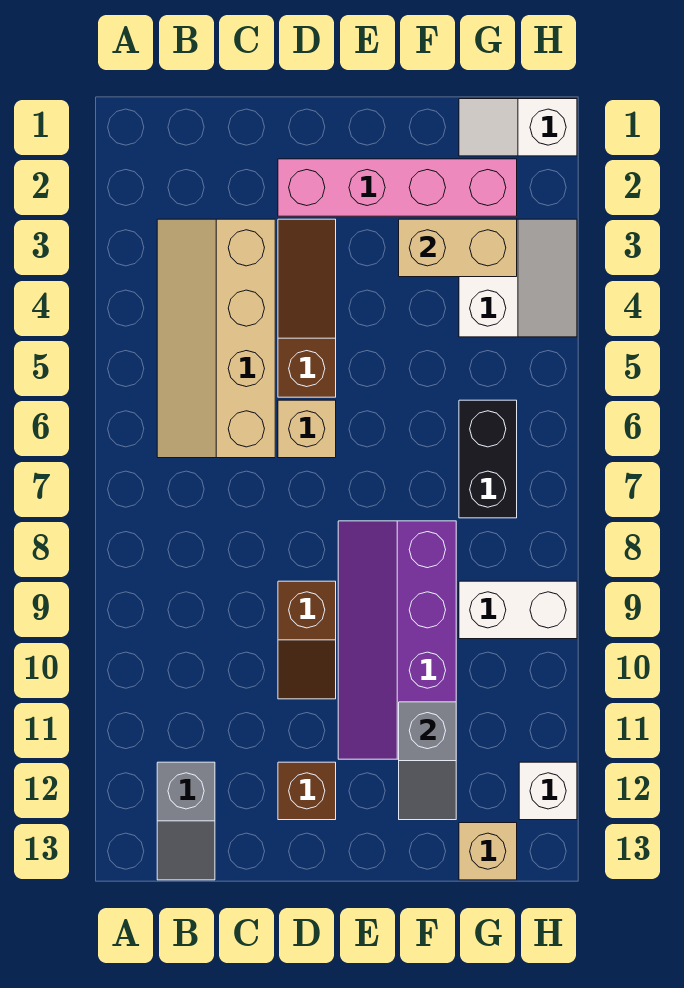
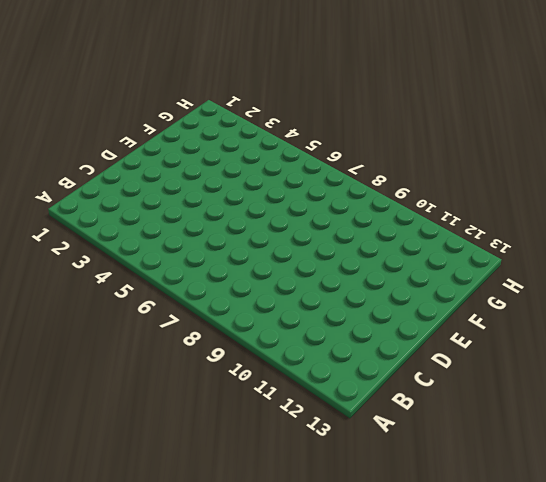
none -> tan 2x4 slope [157,219,275,458]
none -> grey 1x2 slope [157,762,215,880]
none -> pink 1x4 brick [278,159,517,216]

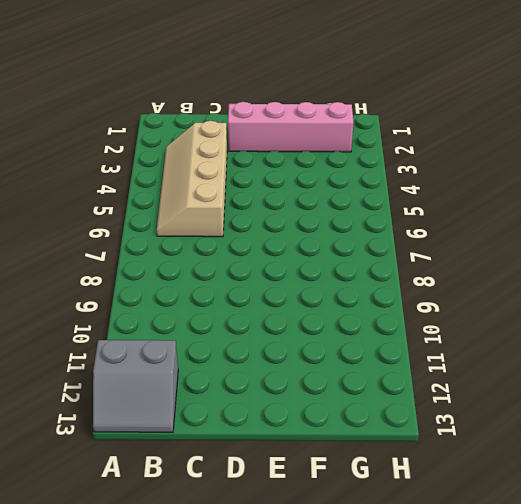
grey 2x2 slope [93,340,178,432] -> grey 1x2 slope [157,762,215,880]
none -> brown 1x3 slope [278,219,336,397]
none -> tan 1x1 brick [278,400,336,458]
none -> brown 1x2 slope [278,581,336,699]

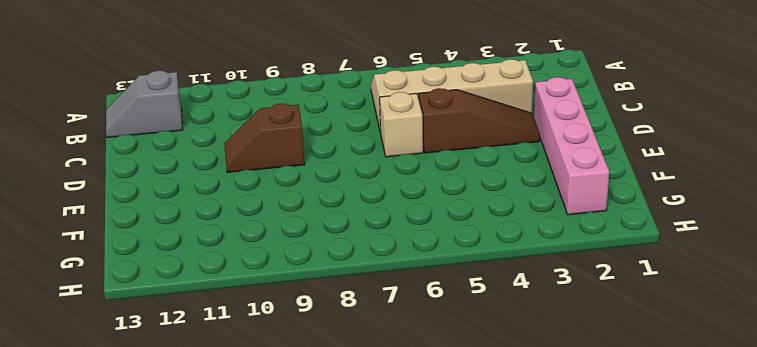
none -> brown 1x1 brick [278,762,336,820]
none -> purple 2x4 slope [338,521,456,759]
none -> white 1x2 slope [459,99,577,156]

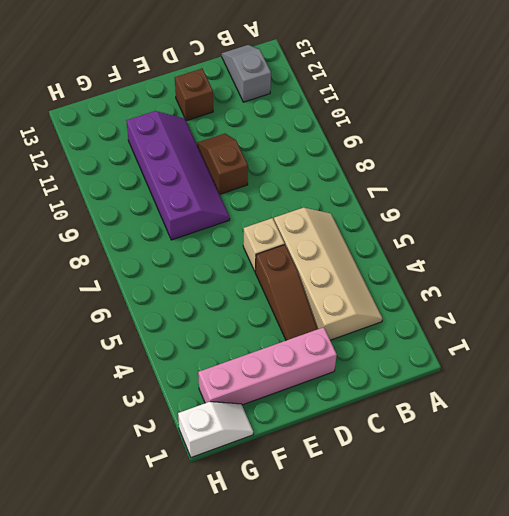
none -> white 2x2 slope [459,219,577,337]
none -> black 1x2 brick [459,400,517,518]
none -> white 1x2 brick [459,581,577,639]

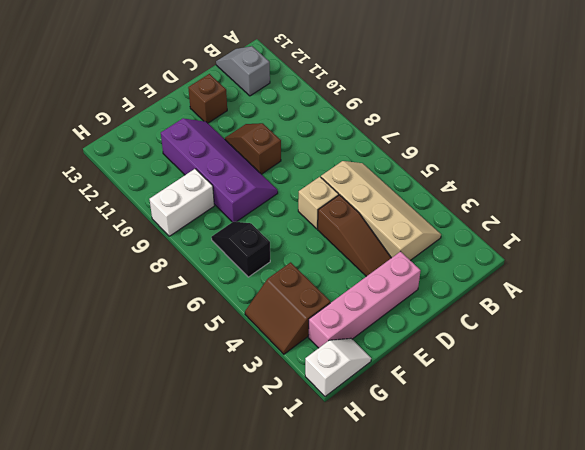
brown 2x2 slope [245,262,330,354] -> white 2x2 slope [459,219,577,337]
black 1x2 slope [211,222,270,277] -> black 1x2 brick [459,400,517,518]
none -> tan 1x1 brick [459,823,517,880]
none -> white 1x1 brick [519,762,577,820]
none -> tan 1x2 brick [399,219,517,277]

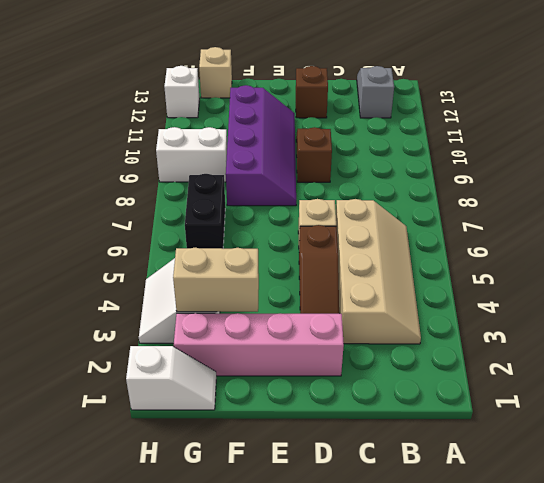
none -> grey 1x2 slope [399,702,456,820]

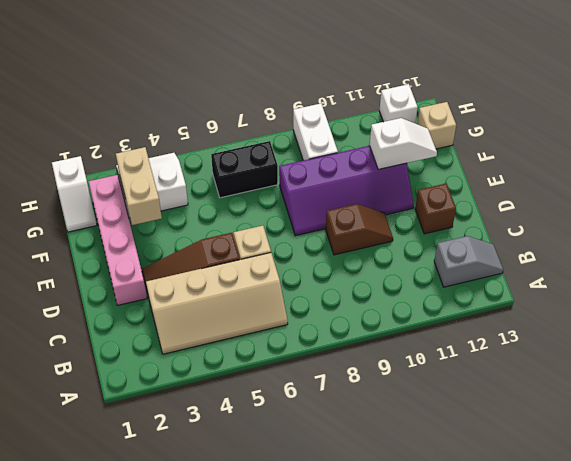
white 1x2 slope [370,118,437,169] -> grey 1x2 slope [399,702,456,820]

